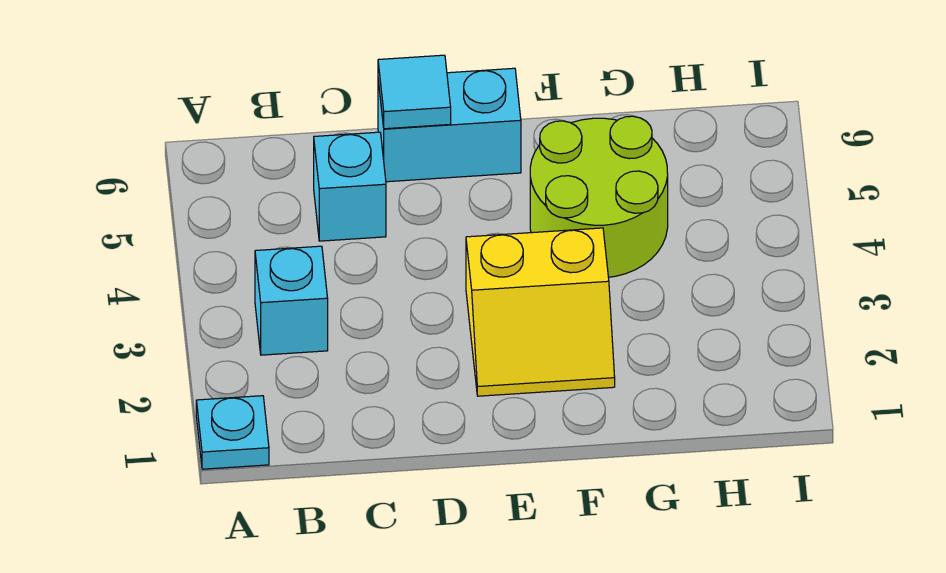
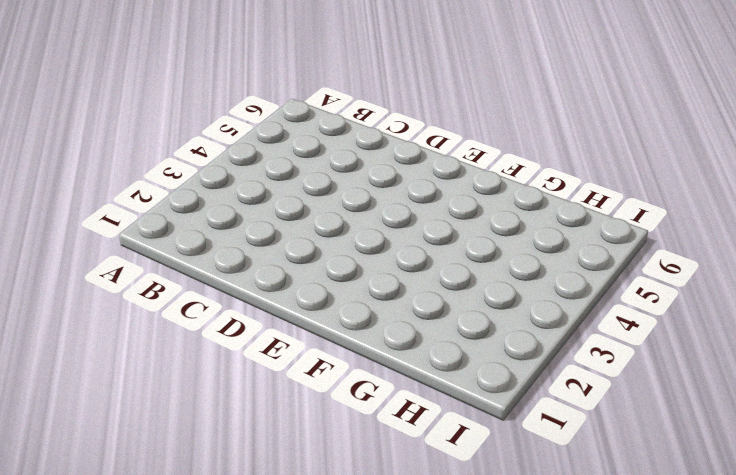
none -> cyan 1x1 plate [196,396,269,469]
none -> cyan 1x1 brick [255,246,328,355]

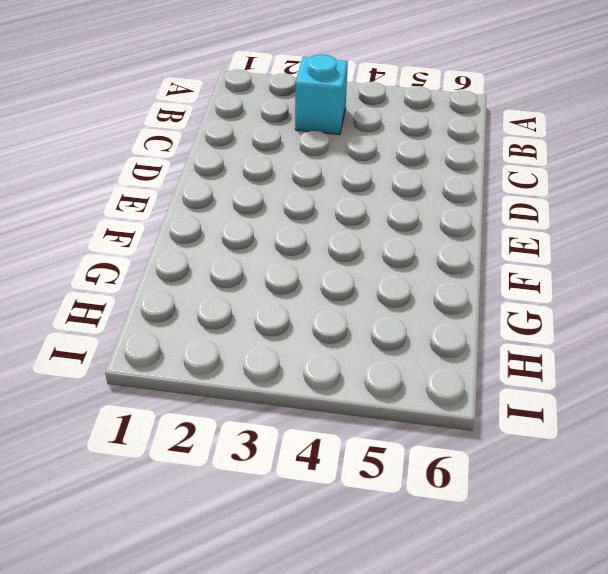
none -> cyan 1x1 plate [196,396,269,469]
none -> cyan 1x1 brick [314,132,386,241]

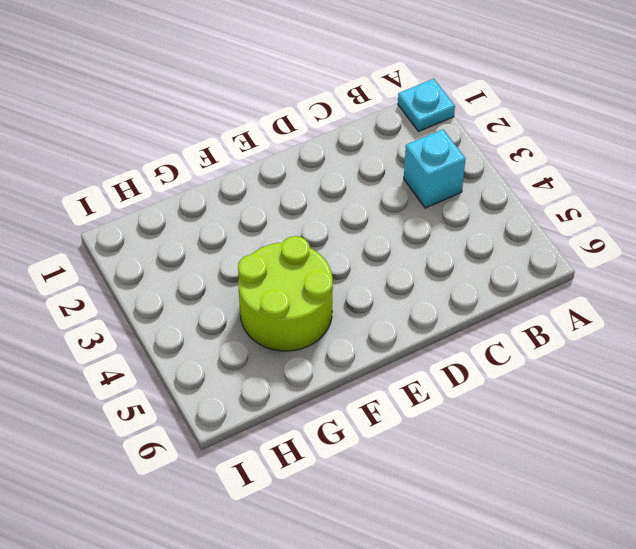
none -> cyan 1x1 brick [314,132,386,241]
none -> cyan 1x2 brick [378,68,521,182]

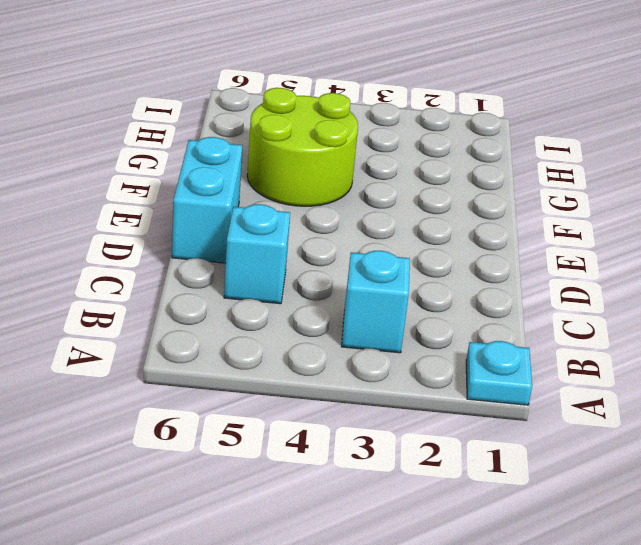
none -> yellow 2x2 slope [466,228,615,396]
none -> cyan 1x1 tile [378,55,451,129]

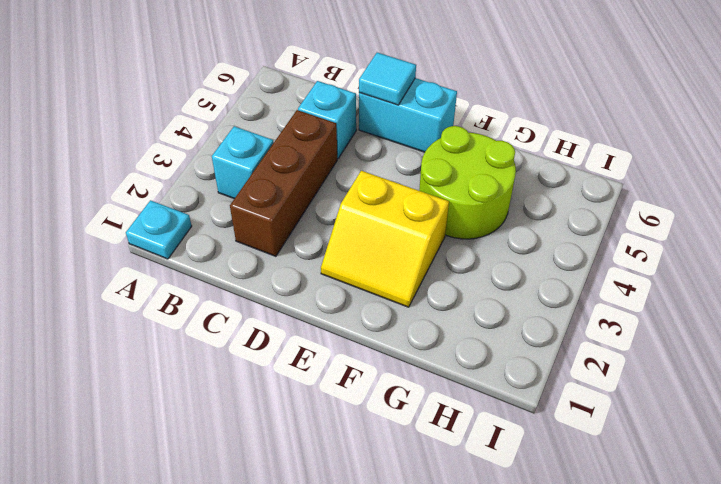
brown 1x3 brick [230,110,337,256] -> none

